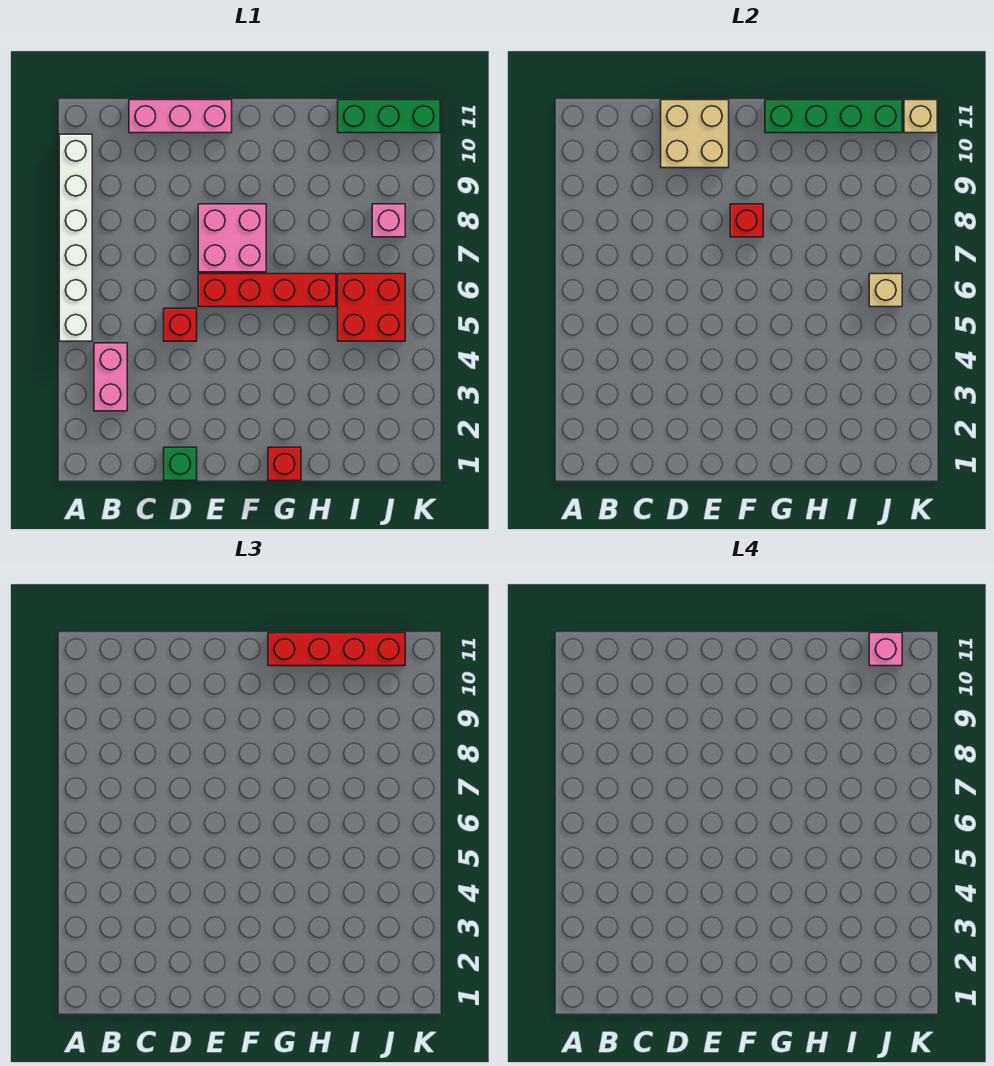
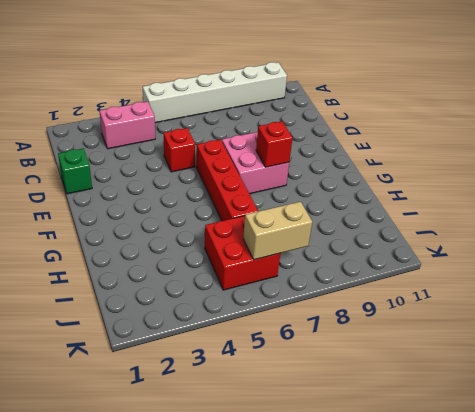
tan 1x2 brick [243,202,312,260] -> tan 1x1 brick [869,274,902,307]
none -> pink 1x3 brick [129,100,232,133]
none -> red 1x1 brick [268,447,301,481]
none -> green 1x3 brick [338,100,440,133]

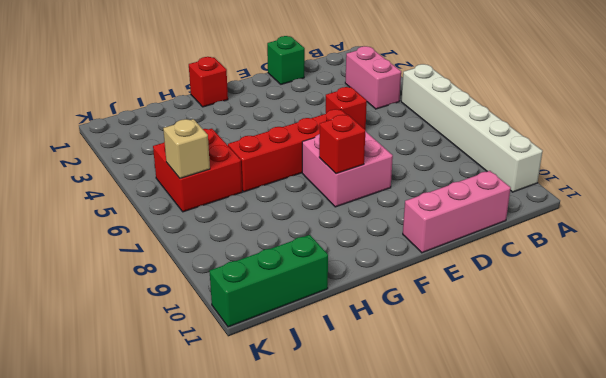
none -> pink 1x1 brick [372,204,405,237]
none -> tan 2x2 brick [661,100,729,168]
none -> green 1x4 brick [765,100,902,133]

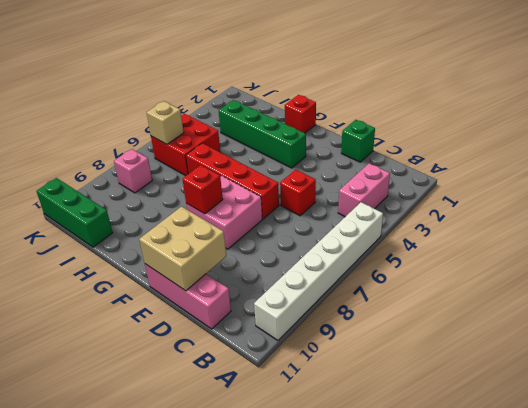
green 1x4 brick [219,100,306,168] -> green 1x4 brick moved to [765,100,902,133]
none -> tan 1x1 brick [904,100,937,133]
none -> red 1x4 brick [268,633,405,666]
none -> pink 1x1 brick [869,633,902,666]

